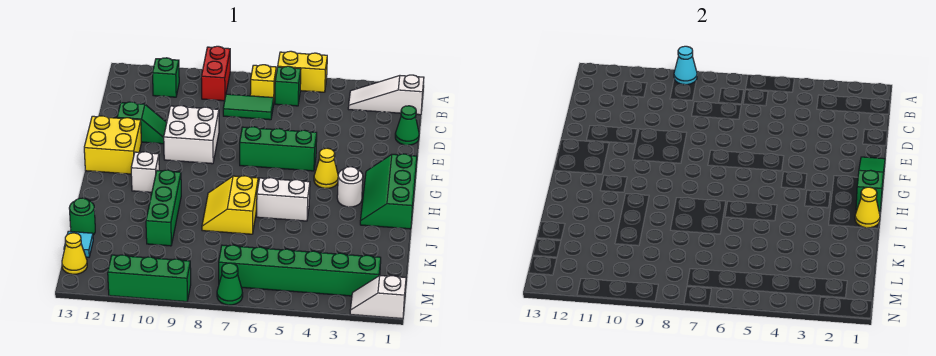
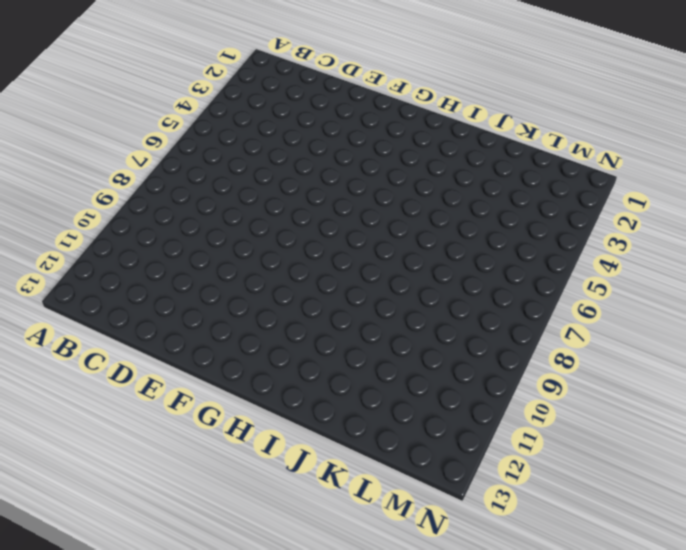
none -> yellow 1x2 brick [278,51,327,92]
none -> red 1x2 brick [201,46,230,101]
none -> white 1x3 slope [348,75,424,115]

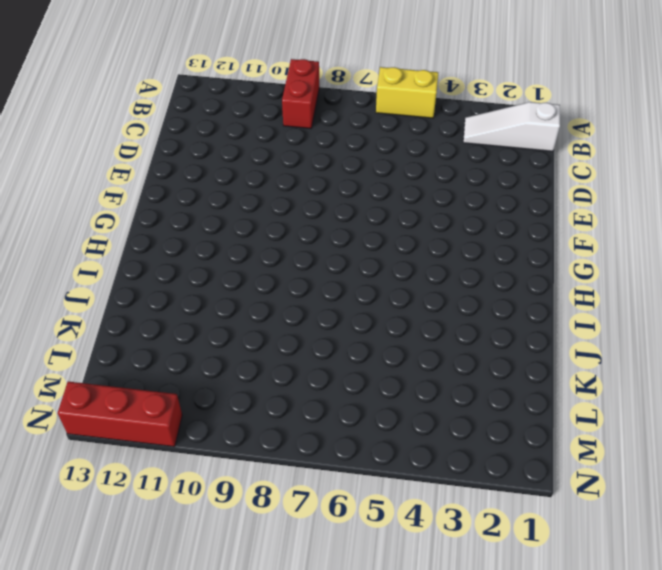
red 1x3 brick [58,382,182,447] -> green 1x3 brick [108,255,191,302]
none -> green 1x1 brick [275,66,301,106]
none -> yellow 1x1 brick [250,65,276,99]
none -> green 1x1 brick [153,58,179,97]

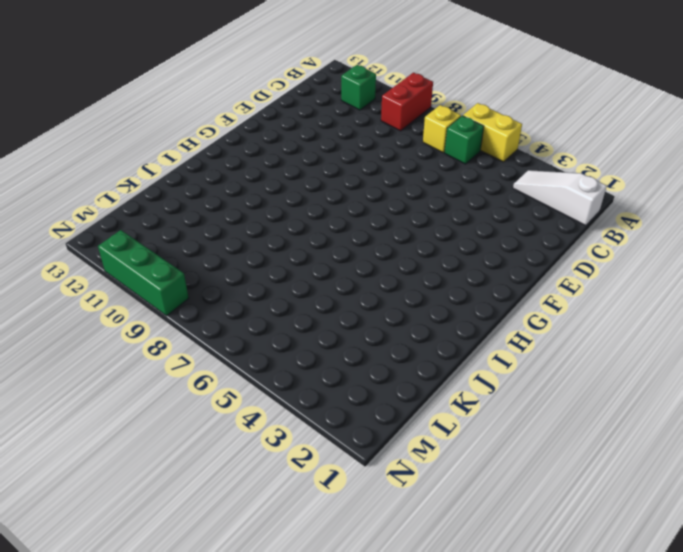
none -> green 1x2 tile [223,94,274,120]
none -> green 1x1 cone [395,106,419,145]
none -> white 2x2 brick [164,105,219,164]

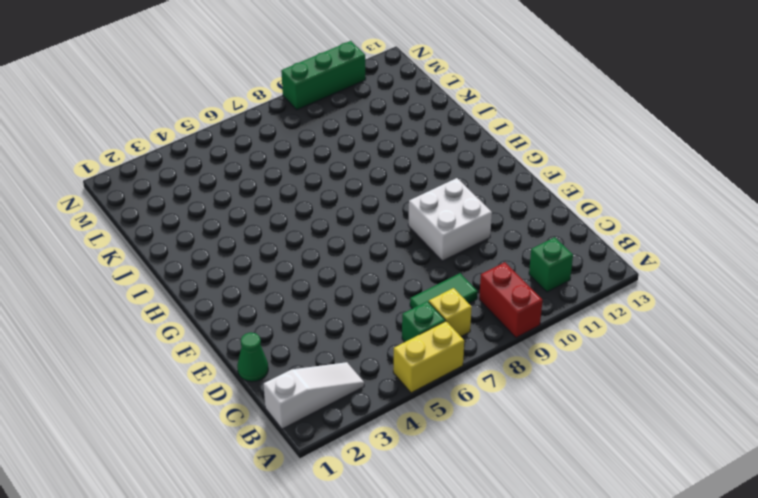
none -> green 1x2 slope [117,102,167,144]
none -> green 1x3 brick [240,127,317,171]
none -> yellow 2x2 brick [84,116,141,174]

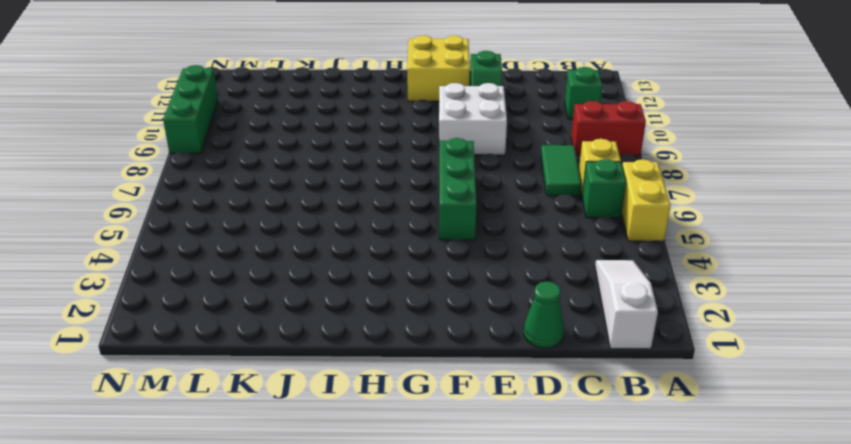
none -> green 2x3 slope [360,154,417,229]
none -> yellow 1x1 cone [314,148,338,188]
none -> white 1x1 round brick [337,167,363,207]

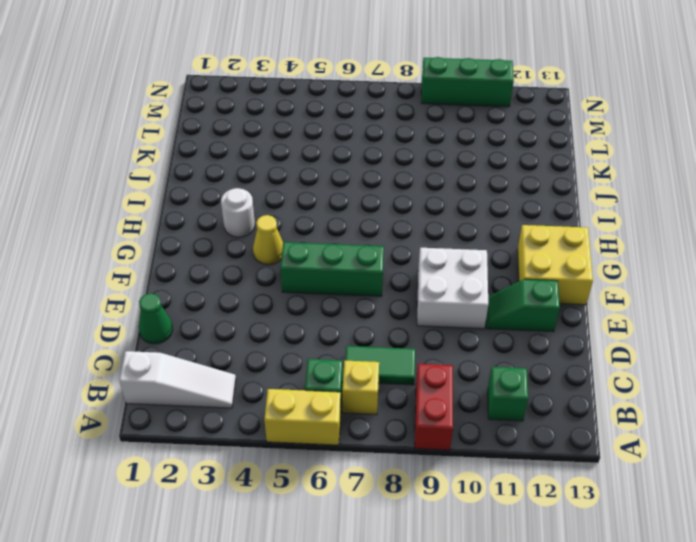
none -> green 2x3 slope [360,154,417,229]
none -> white 1x1 brick [131,152,159,192]
none -> white 1x2 brick [257,178,310,221]

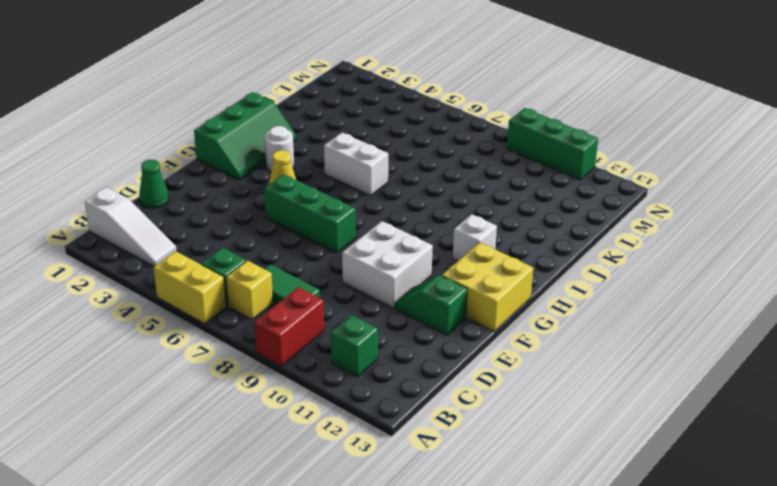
none -> yellow 2x2 slope [202,176,258,234]
none -> green 1x3 brick [146,170,181,246]
none -> green 1x1 round brick [69,198,95,235]

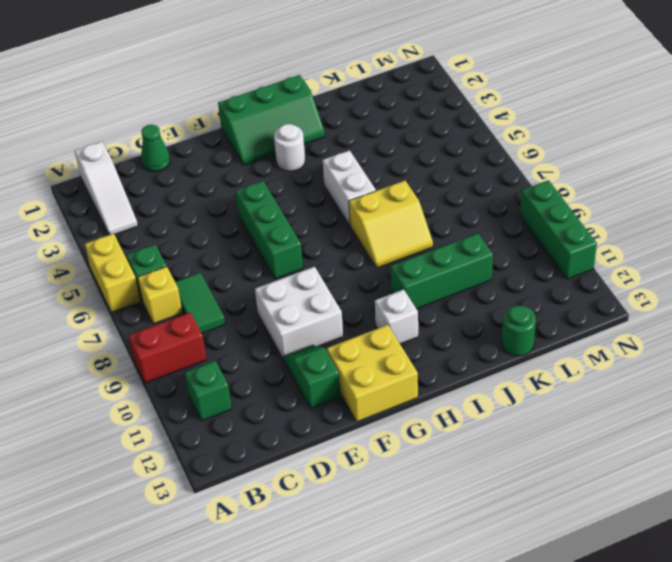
none -> yellow 1x1 cone [314,148,338,188]
none -> cyan 1x1 tile [64,231,93,257]
none -> green 1x6 brick [219,245,381,296]

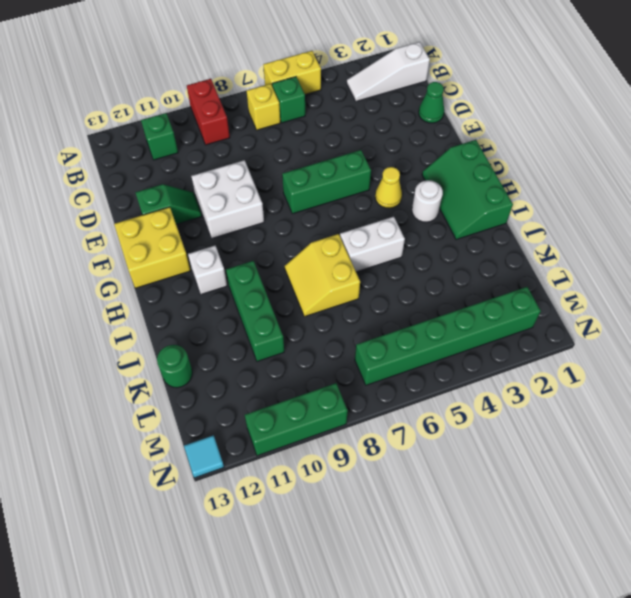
cyan 1x1 tile [184,435,224,478] -> cyan 1x1 tile moved to [64,231,93,257]
none -> green 1x2 tile [223,94,274,120]
none -> yellow 1x1 cone [62,233,87,274]
none -> white 1x2 slope [350,276,406,319]

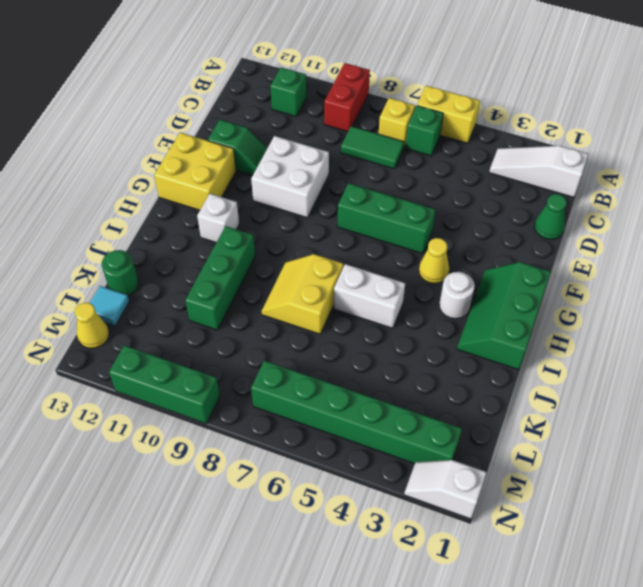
none -> green 1x1 cone [217,263,243,305]
none -> cyan 1x1 cone [674,46,697,85]
none -> green 1x3 slope [856,157,885,212]

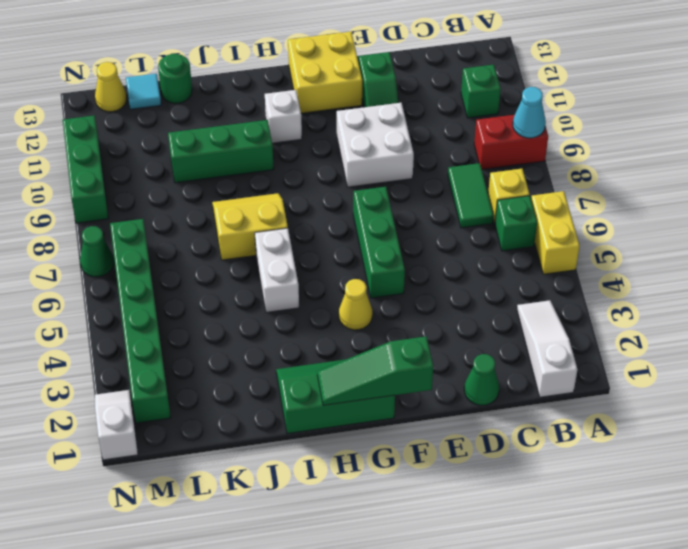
green 1x3 slope [317,336,433,405] -> green 1x3 slope turned to [856,157,885,212]
none -> white 1x1 round brick [337,167,363,207]
none -> yellow 1x1 cone [855,187,880,228]

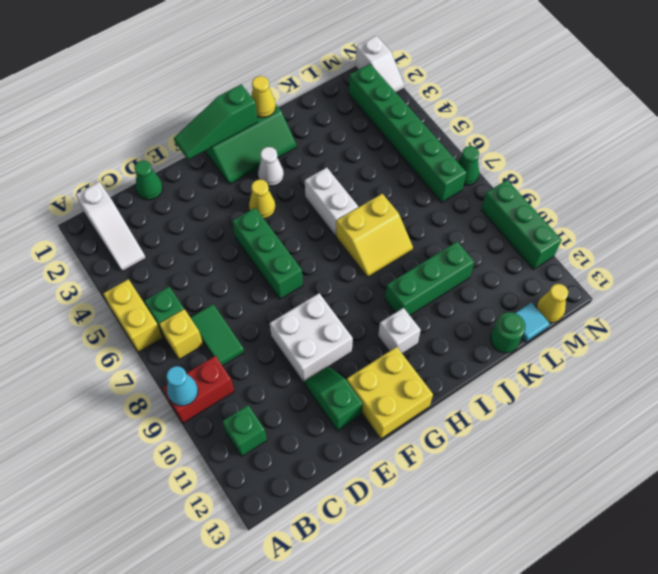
white 1x1 cone [258,147,284,186] -> white 1x1 round brick [337,167,363,207]

